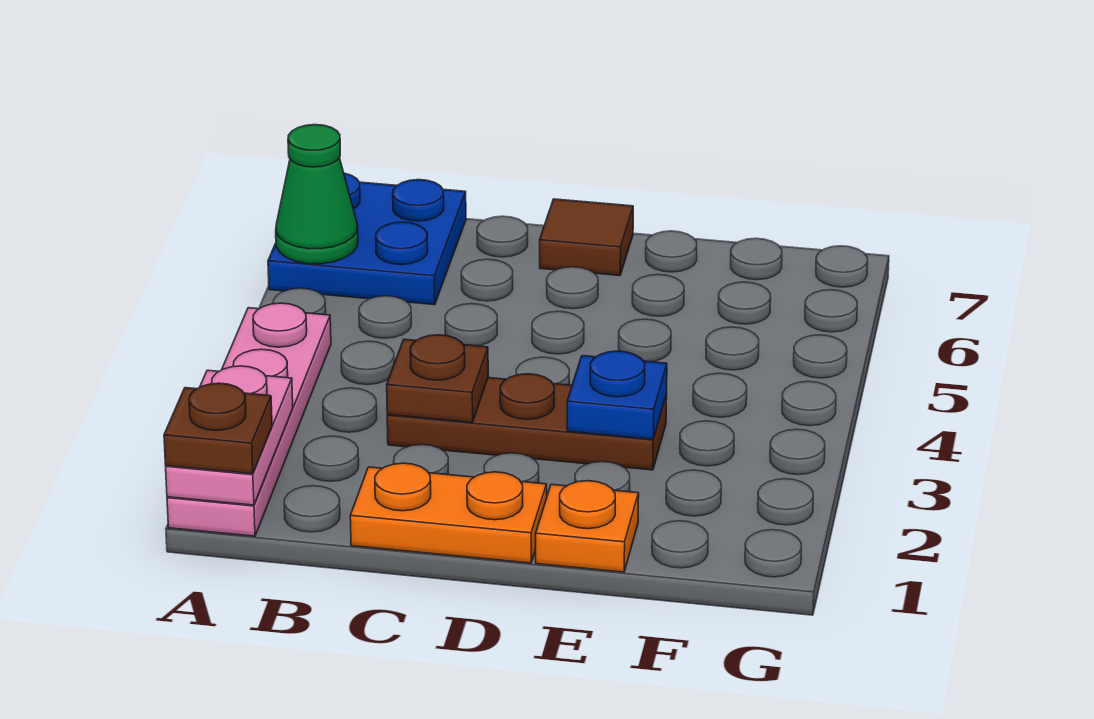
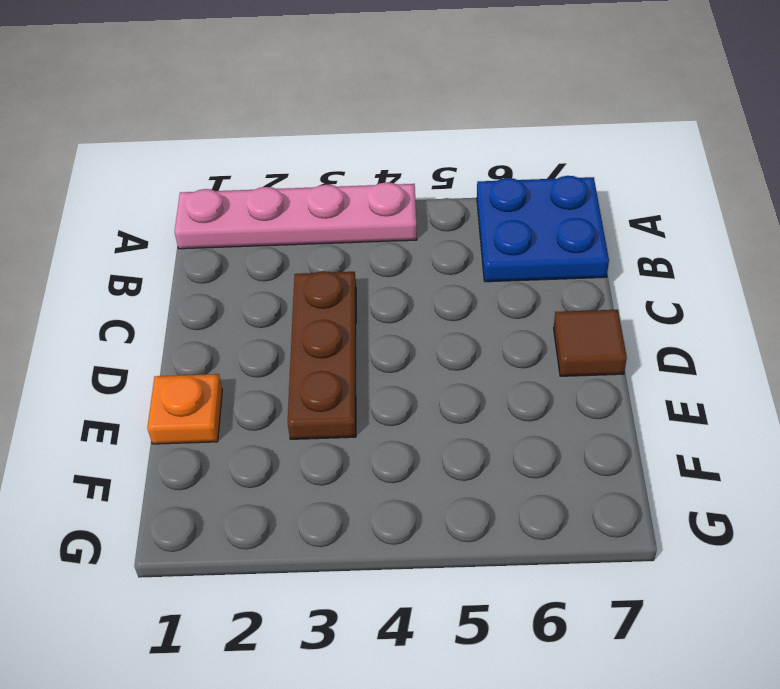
none -> orange 1x2 plate [350,463,547,563]
none -> pink 1x2 plate [166,366,293,505]

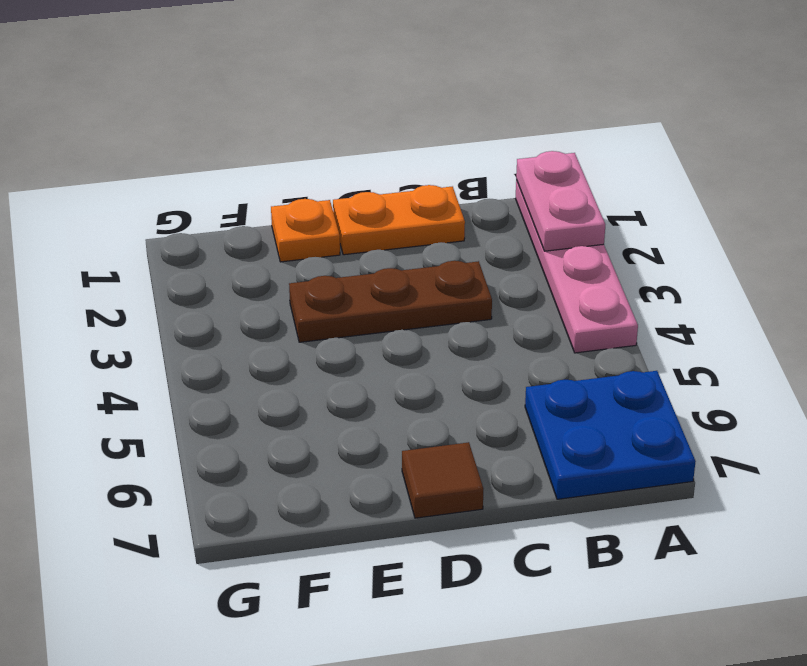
none -> green 1x1 cone [276,125,358,264]
none -> brown 1x1 plate [387,335,488,422]

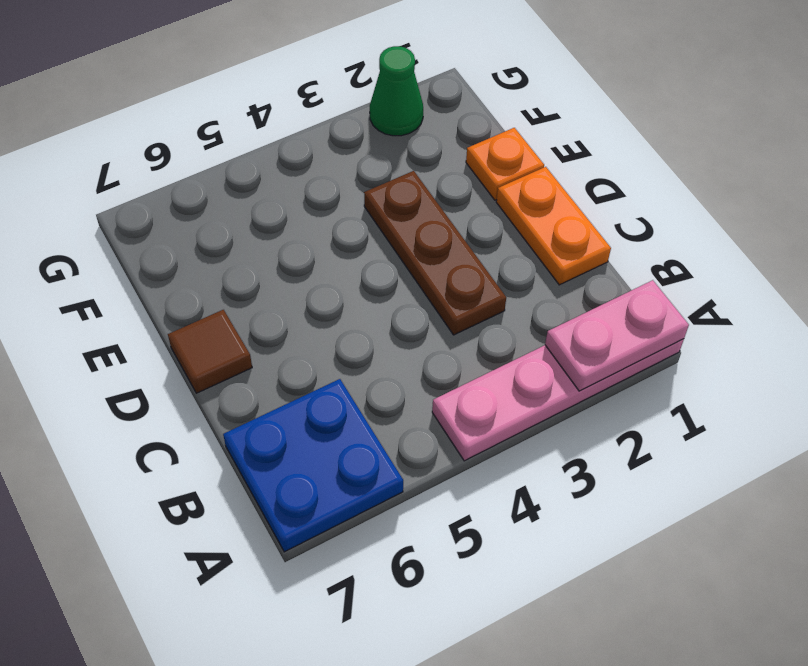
green 1x1 cone [370,46,423,136] -> green 1x1 cone moved to [276,125,358,264]
none -> brown 1x1 plate [387,335,488,422]
none -> blue 1x1 plate [567,351,667,439]

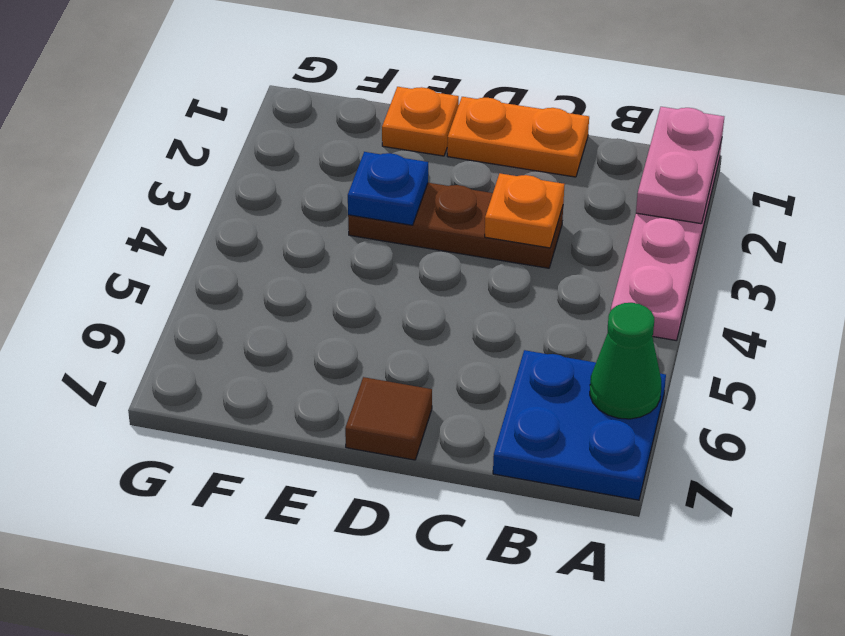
orange 1x1 plate [485,173,564,248] -> brown 1x1 plate [387,335,488,422]
none -> brown 1x1 plate [164,383,272,474]

